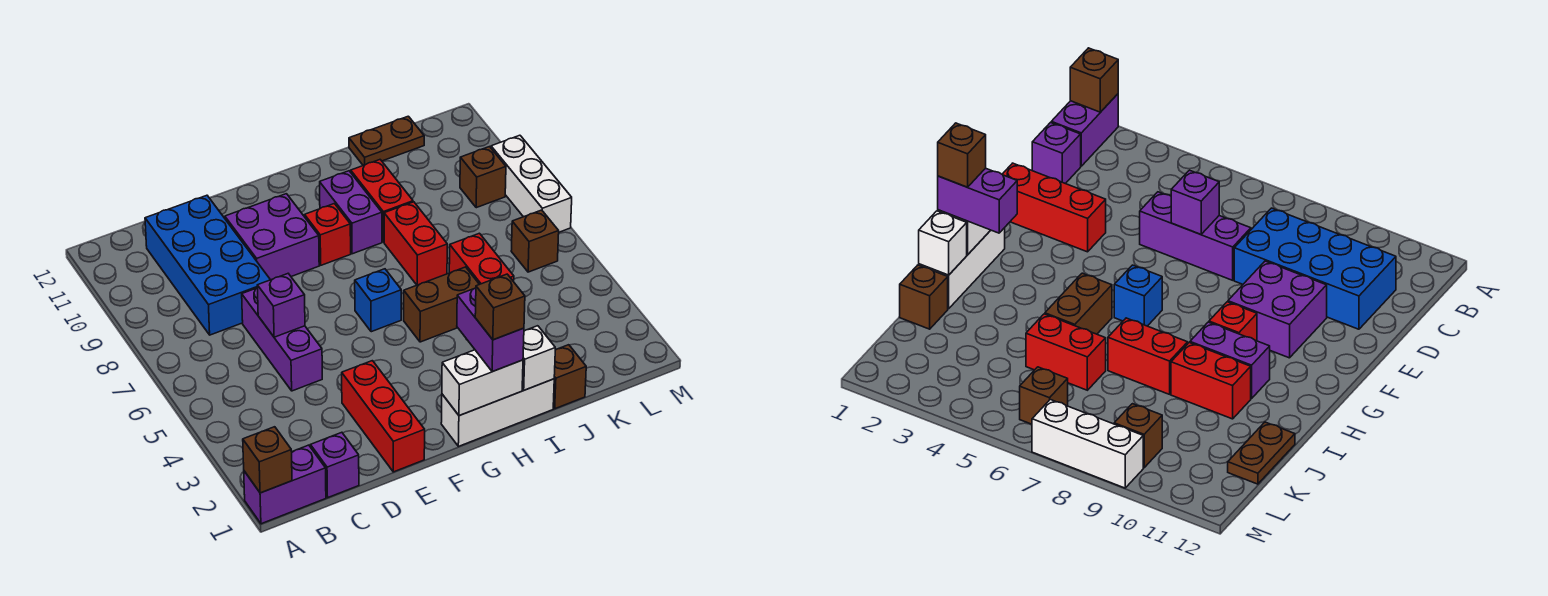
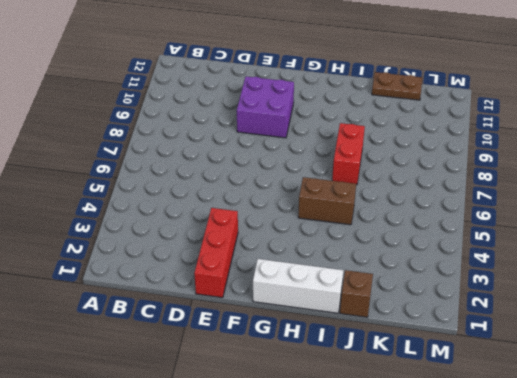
none -> purple 1x2 brick [244,445,326,524]
none -> purple 1x1 brick [311,432,359,498]
none -> blue 2x4 brick [145,195,270,335]

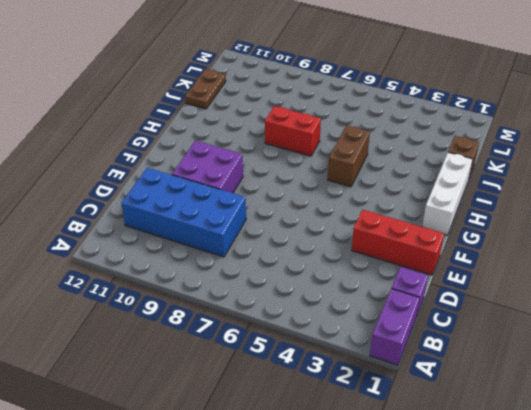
none -> purple 1x3 brick [242,288,322,391]
none -> blue 1x1 brick [355,269,401,332]
none -> red 1x1 brick [305,204,351,265]

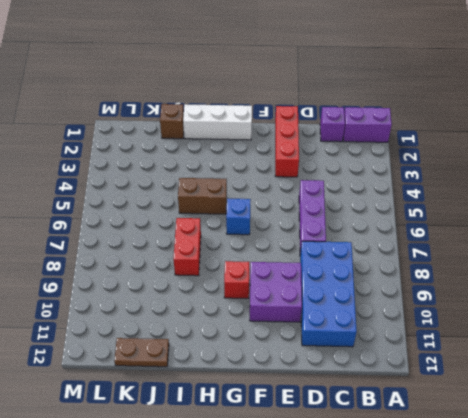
none -> purple 1x2 brick [320,171,382,254]
none -> red 1x2 brick [351,160,413,242]
none -> red 1x2 brick [449,233,514,284]

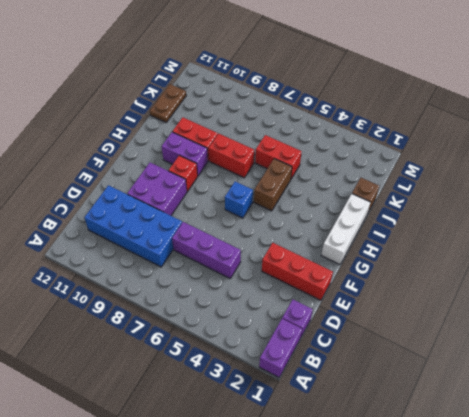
none -> brown 1x1 brick [511,210,559,272]
none -> brown 1x1 brick [460,147,506,208]
none -> white 1x3 brick [491,135,572,232]

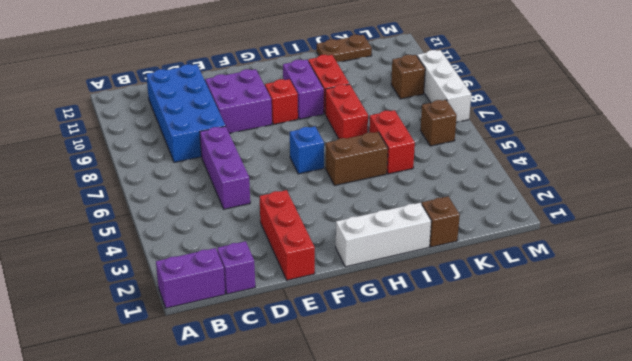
none -> brown 1x1 brick [243,427,292,493]
none -> purple 1x1 brick [257,274,305,337]
none -> white 1x2 brick [442,350,523,416]

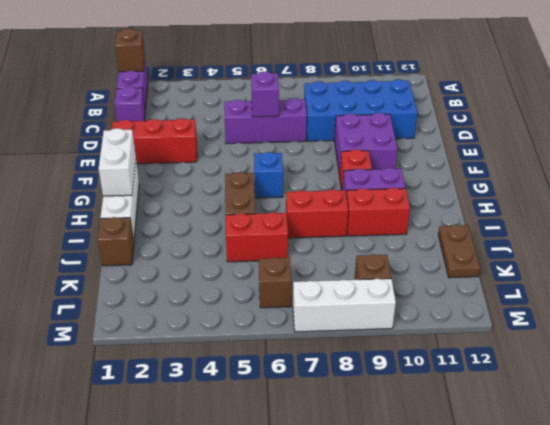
none -> white 1x1 brick [522,326,555,390]
none -> purple 1x2 brick [457,288,524,372]
none -> brown 1x1 brick [475,274,525,340]

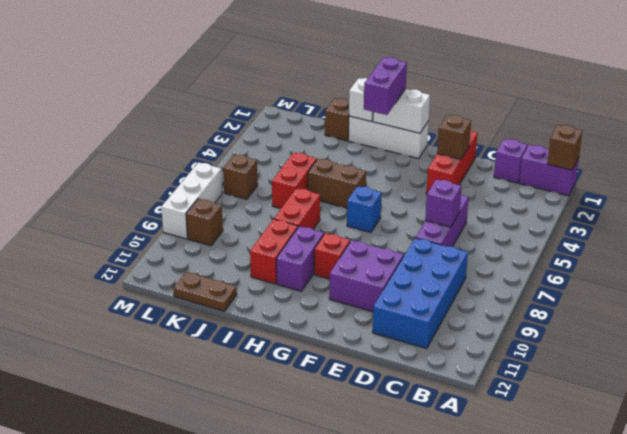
brown 1x1 brick [437,115,471,159] -> brown 1x1 brick moved to [475,274,525,340]

